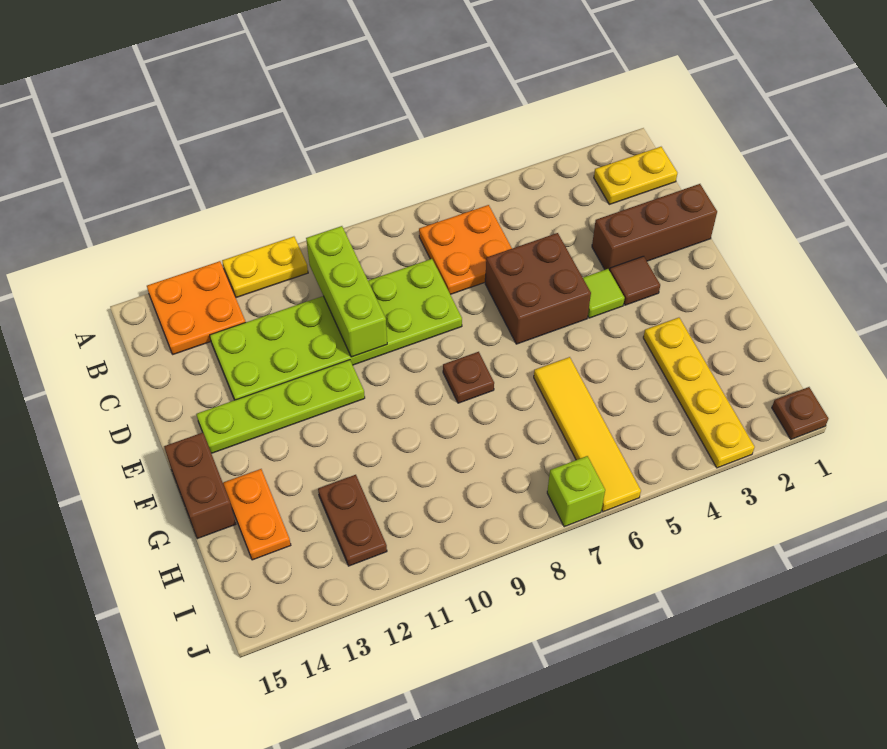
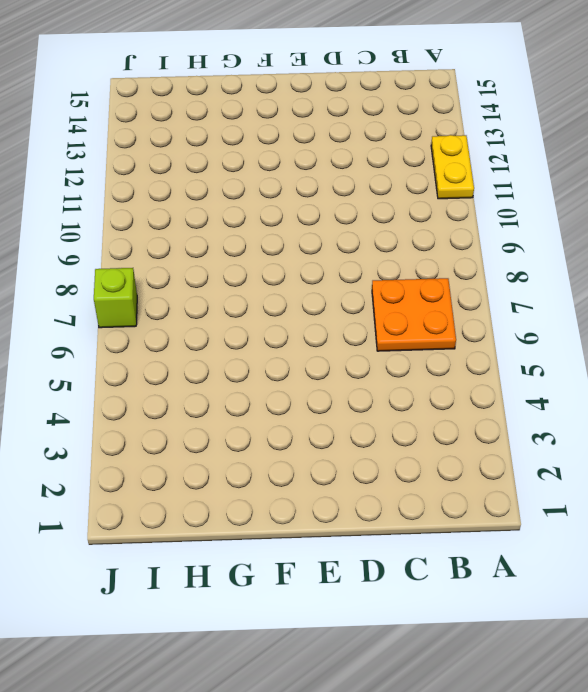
none -> orange 2x2 plate [147,261,246,354]
none -> yellow 1x2 plate [594,147,677,204]
none -> lime 2x6 plate [210,259,462,400]

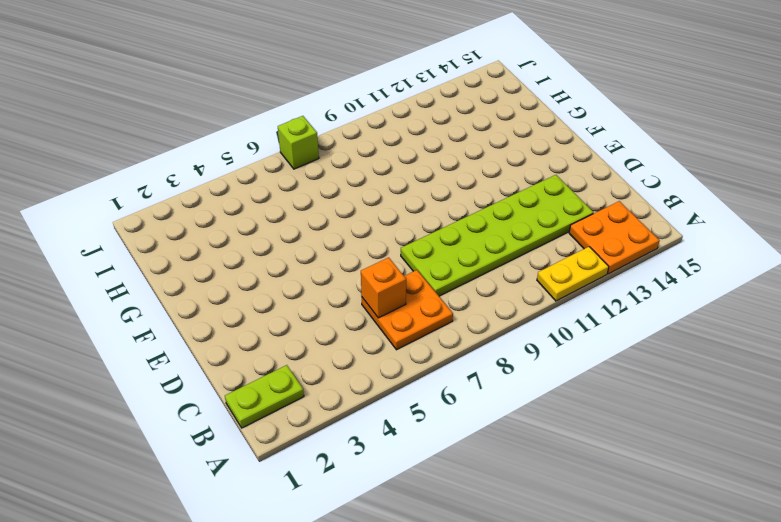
lime 1x2 plate [225,365,304,428] -> yellow 1x2 plate [594,147,677,204]
orange 1x1 brick [361,258,406,318] -> none
none -> brown 1x3 brick [592,184,717,271]
none -> brown 2x2 brick [485,233,591,344]
none -> brown 1x1 tile [610,256,660,305]

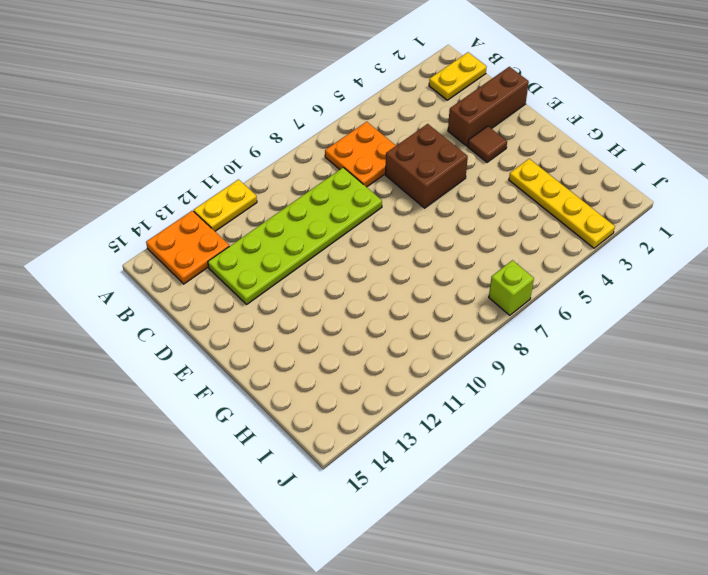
none -> lime 1x1 tile [583,269,625,318]
none -> lime 1x4 plate [196,360,365,453]
none -> brown 1x1 plate [443,352,494,403]

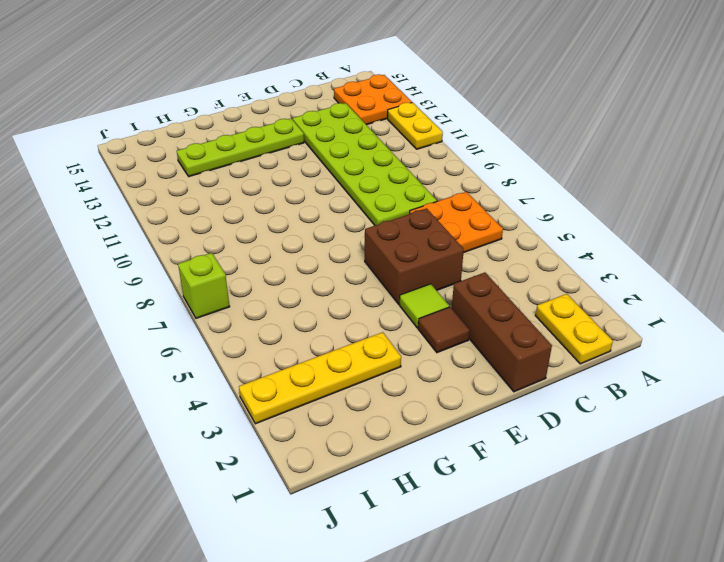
lime 1x4 plate [177,119,304,177] -> lime 1x4 plate turned to [196,360,365,453]
none -> brown 1x1 plate [443,352,494,403]
none -> brown 1x2 brick [164,432,236,539]
none -> yellow 1x4 tile [534,357,641,512]

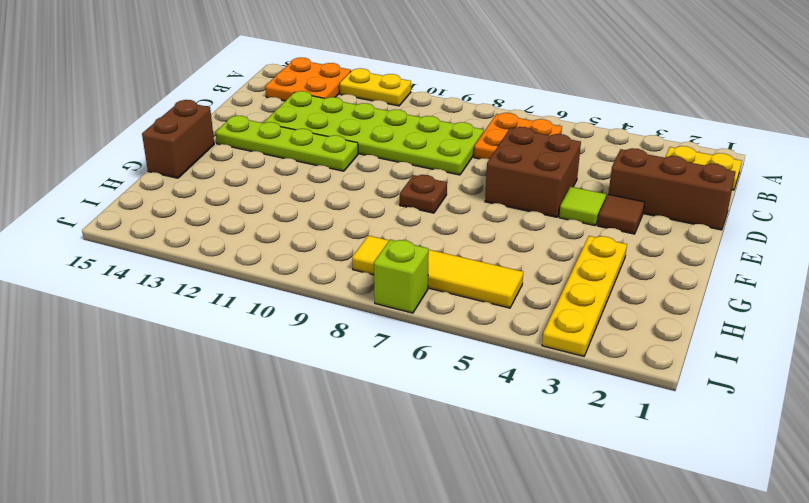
yellow 1x4 tile [352,235,523,308] -> yellow 1x4 tile turned to [534,357,641,512]
none -> orange 1x2 plate [223,469,291,560]
none -> brown 1x2 plate [318,475,387,566]
none -> brown 1x1 plate [772,387,828,439]

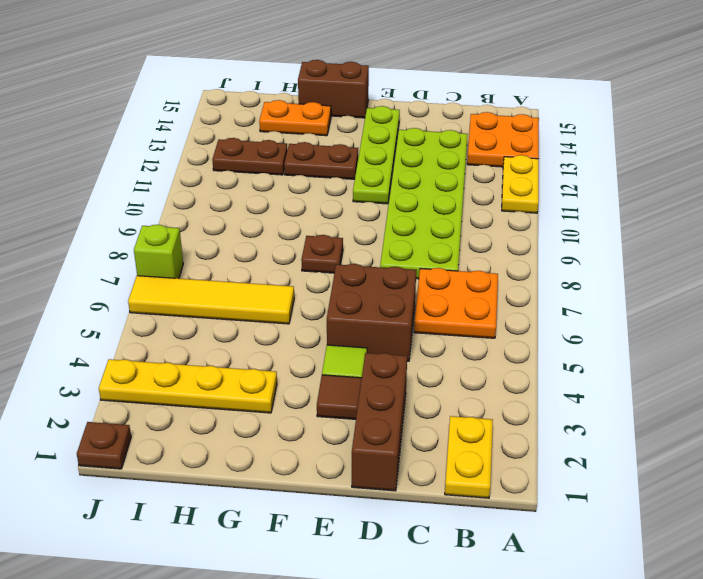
brown 1x2 plate [284,142,358,179] -> none
none -> lime 1x3 brick [306,226,387,357]

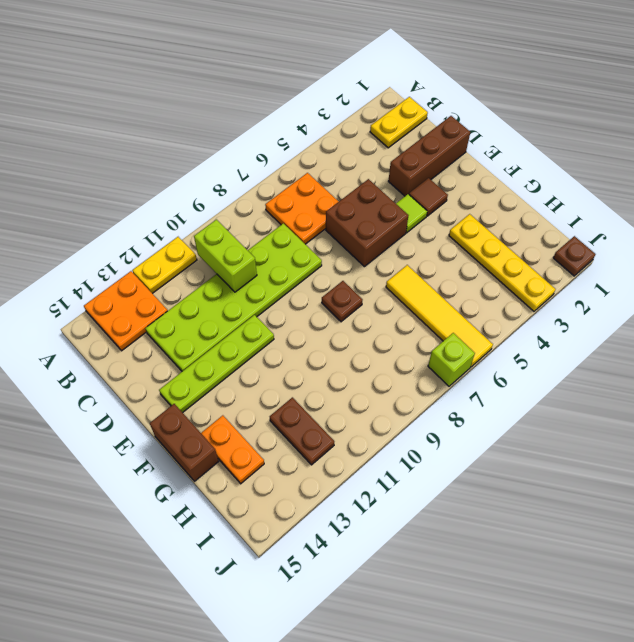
lime 1x2 brick [194,219,257,292] -> lime 1x3 brick [306,226,387,357]

